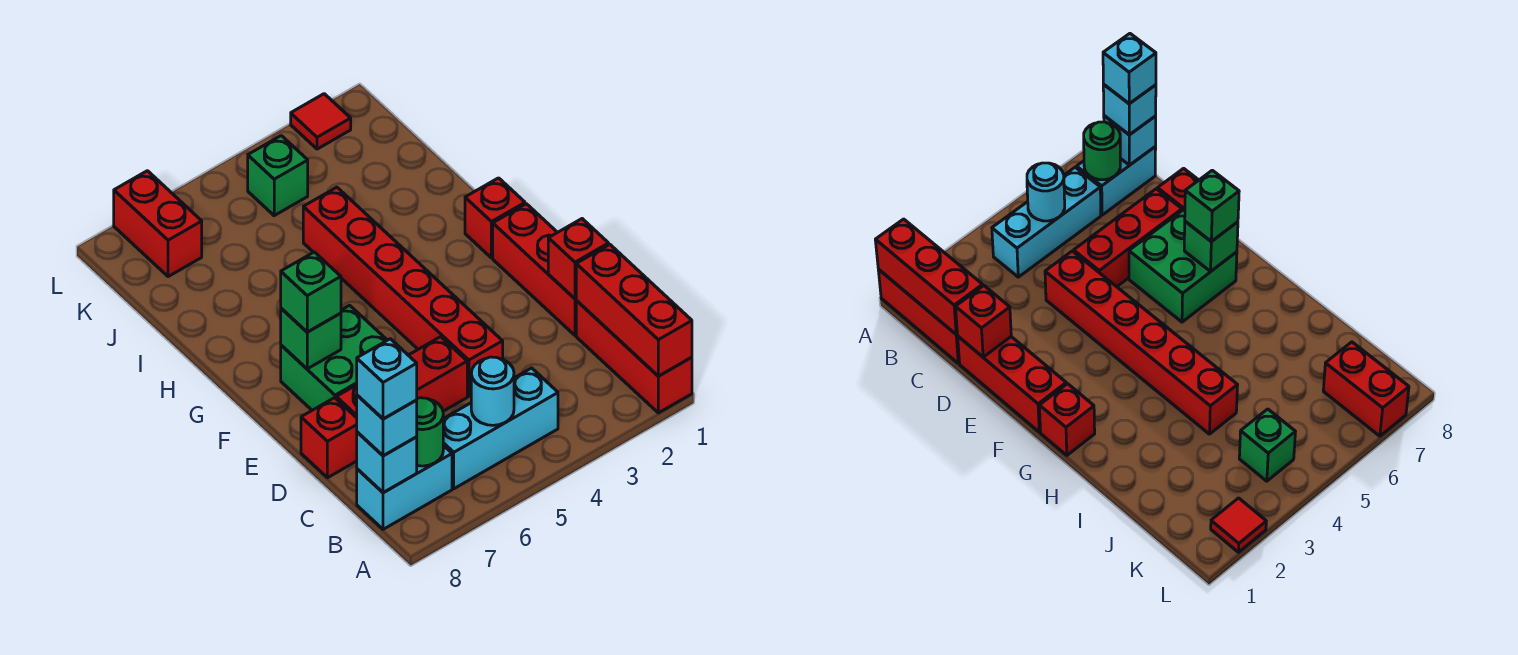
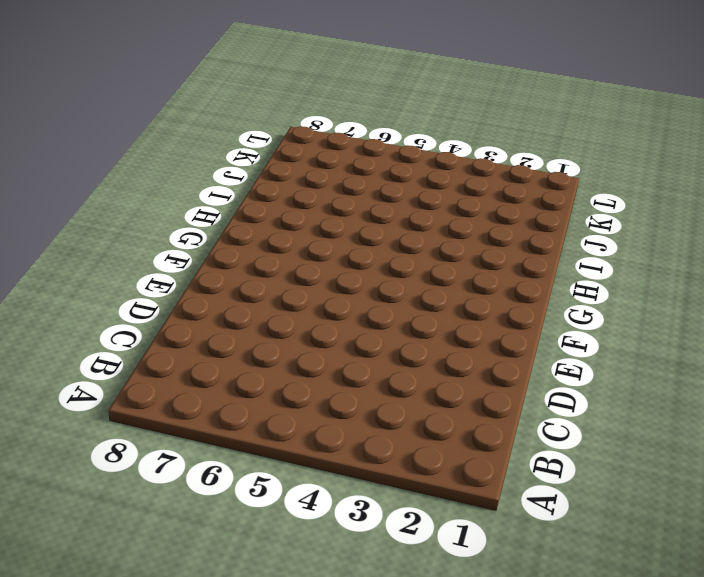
none -> red 1x3 brick [576,301,692,413]
none -> cyan 1x3 brick [443,368,558,489]
none -> cyan 1x2 brick [357,445,452,529]

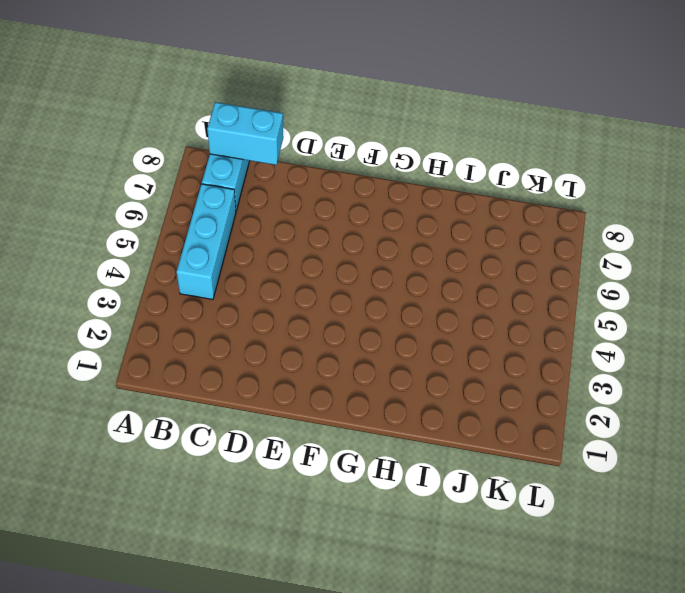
cyan 1x2 brick [207,102,283,165] -> cyan 1x1 brick [357,432,417,493]
none -> red 1x3 brick [576,301,692,413]
none -> red 1x3 brick [493,204,576,335]
none -> red 1x6 brick [303,187,503,396]

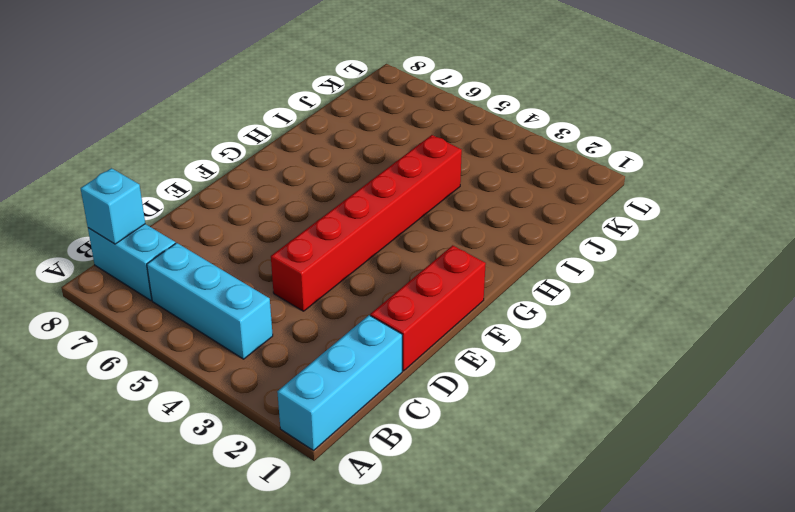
cyan 1x3 brick [277,315,402,451] -> red 1x3 brick [576,301,692,413]
none -> red 1x3 brick [336,337,467,418]
none -> red 1x1 brick [301,398,357,478]
none -> green 2x2 brick [281,305,387,410]

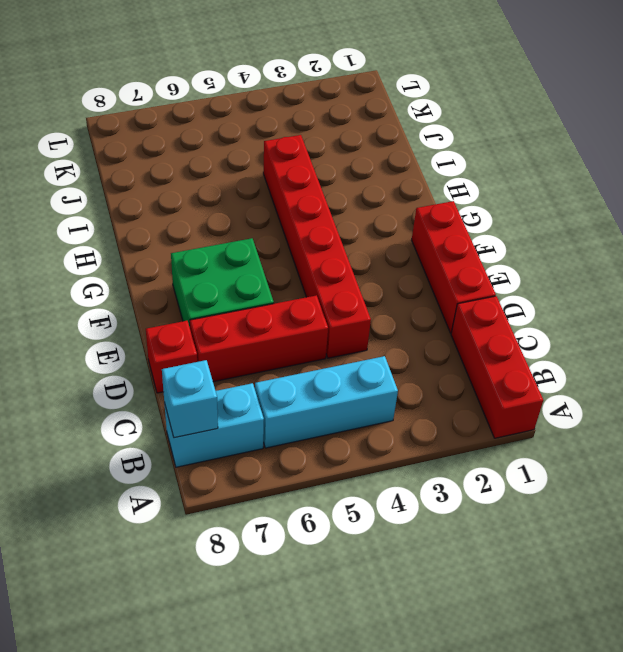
none -> red 1x1 brick [465,178,525,258]
none -> green 1x1 brick [248,136,308,216]
none -> red 1x2 brick [114,171,202,277]

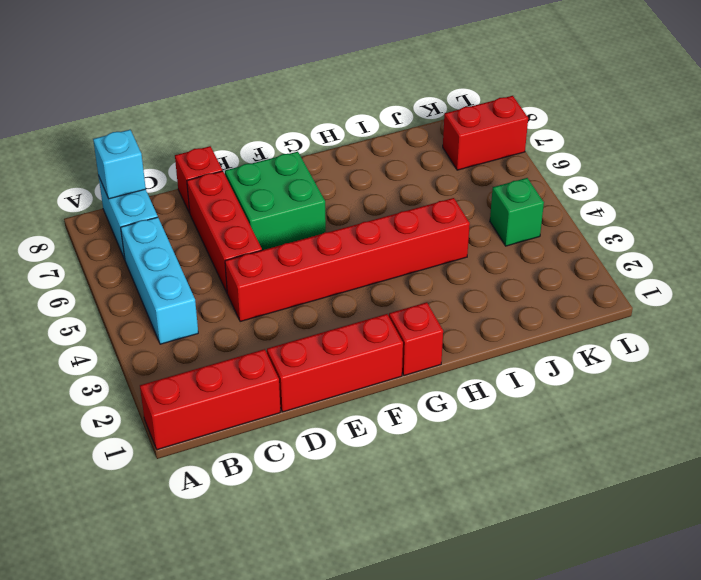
none -> red 1x1 tile [291,94,351,149]
none -> red 1x3 brick [576,244,692,376]
none -> cyan 1x1 round brick [471,357,514,425]

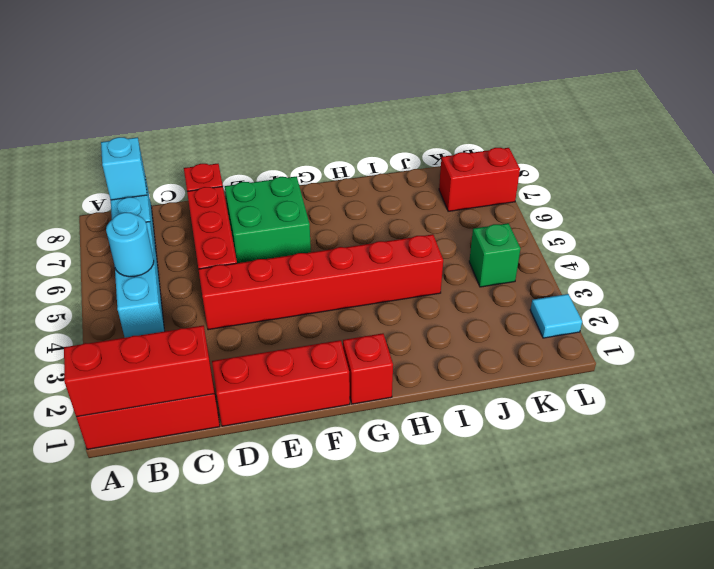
cyan 1x1 tile [530,294,582,338] -> red 1x1 tile [291,94,351,149]
none -> green 1x1 round brick [417,398,443,466]
none -> red 1x1 brick [548,219,609,298]
none -> green 1x1 brick [281,308,341,369]

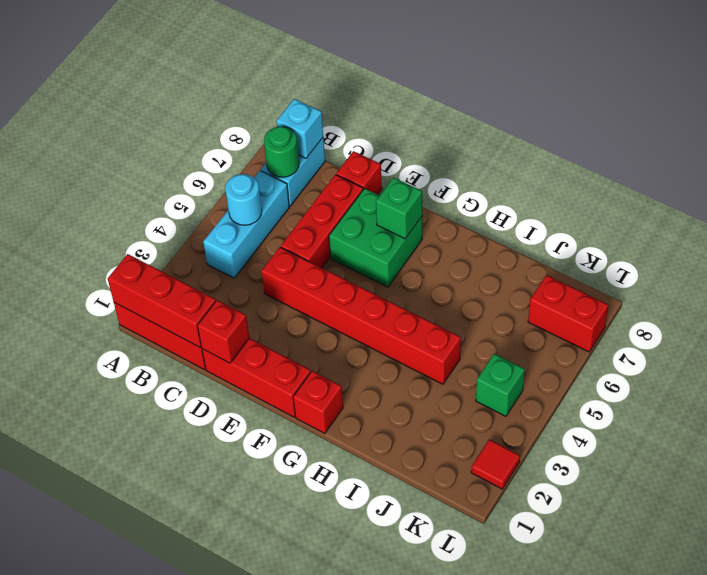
none -> cyan 1x1 brick [357,395,417,456]
none -> green 1x1 brick [281,252,341,332]
none -> cyan 1x1 brick [357,339,417,419]

